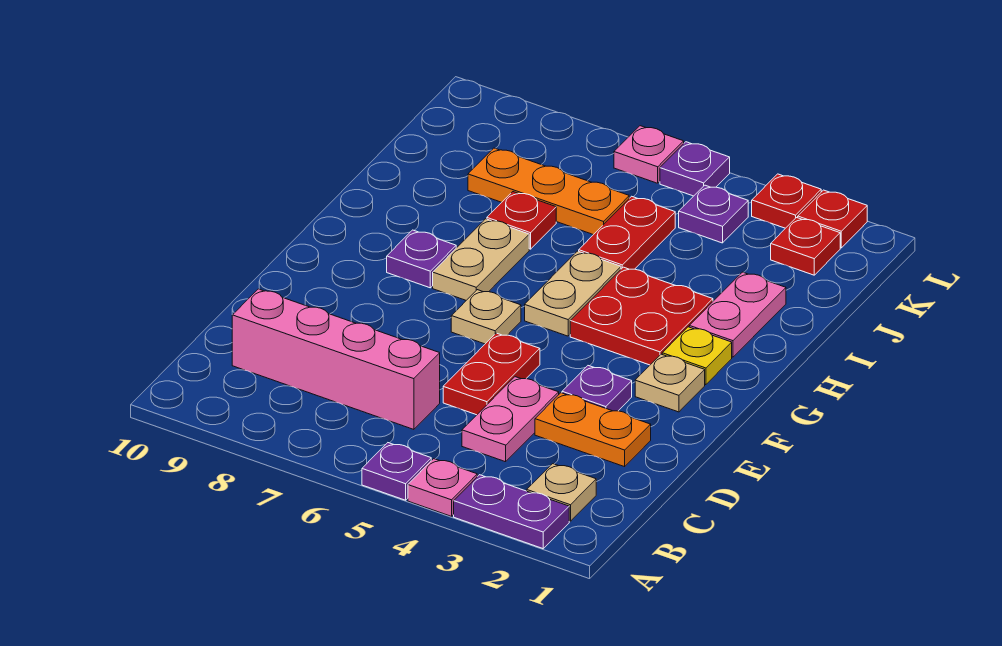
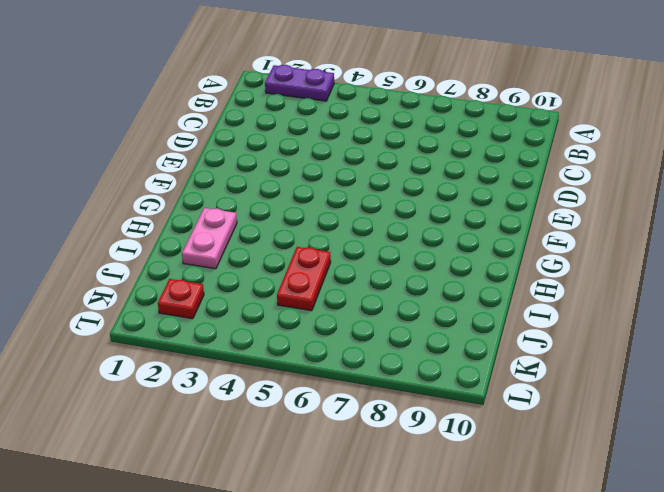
none -> pink 1x1 plate [408,459,477,516]
none -> purple 1x1 plate [362,443,431,500]
none -> tan 1x1 plate [527,464,596,521]

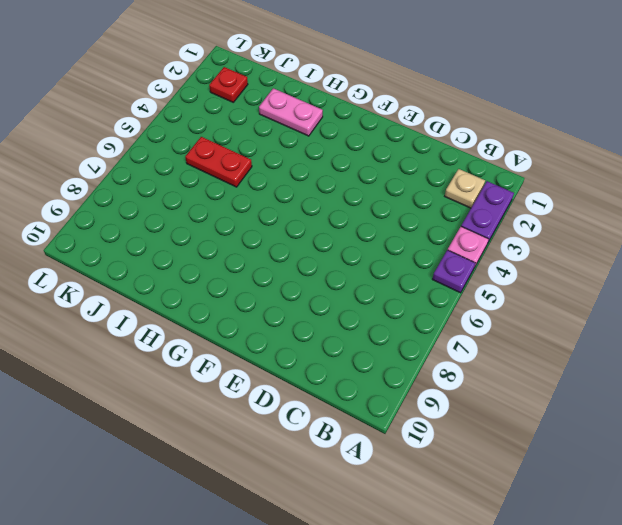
none -> pink 1x2 plate [462,377,559,462]
none -> pink 1x4 brick [232,289,440,429]
none -> orange 1x2 plate [535,393,651,467]

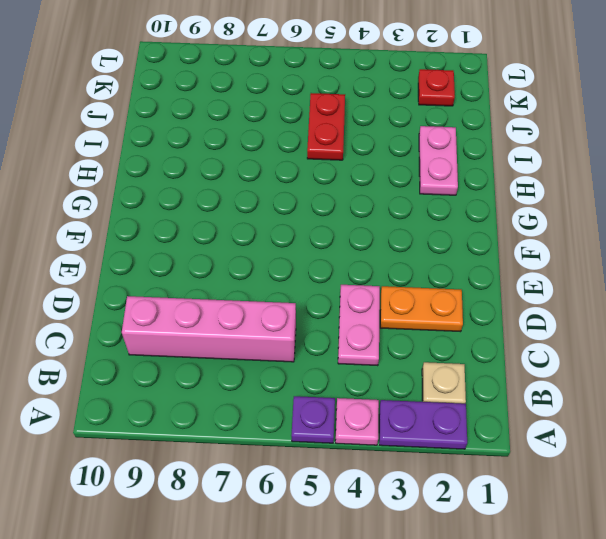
none -> red 1x2 plate [443,333,540,415]
none -> purple 1x1 plate [562,366,632,411]
none -> tan 1x1 plate [635,354,705,412]

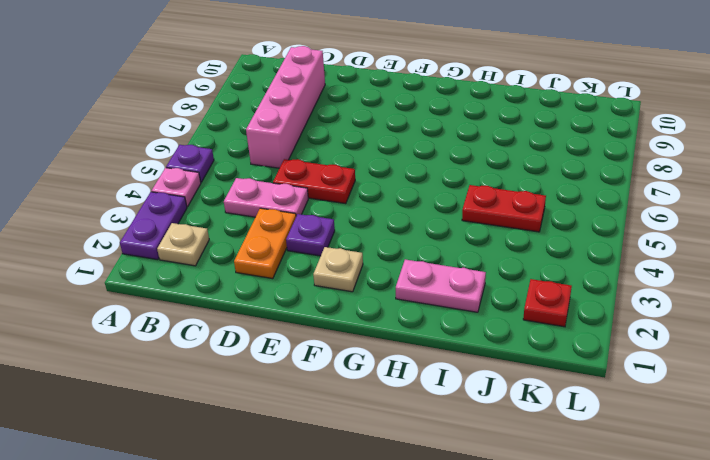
none -> tan 1x1 plate [451,290,521,344]
none -> yellow 1x1 plate [662,327,732,385]
none -> red 2x2 plate [570,267,713,365]

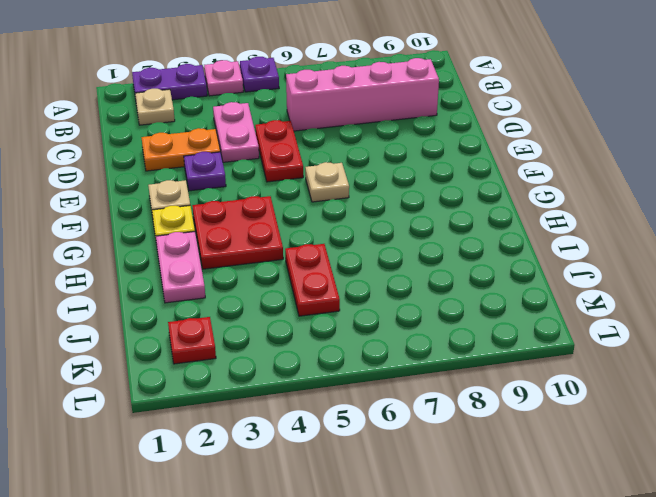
none -> tan 1x2 plate [525,251,621,336]
none -> tan 1x2 plate [433,219,529,300]
none -> purple 1x1 plate [387,230,456,288]

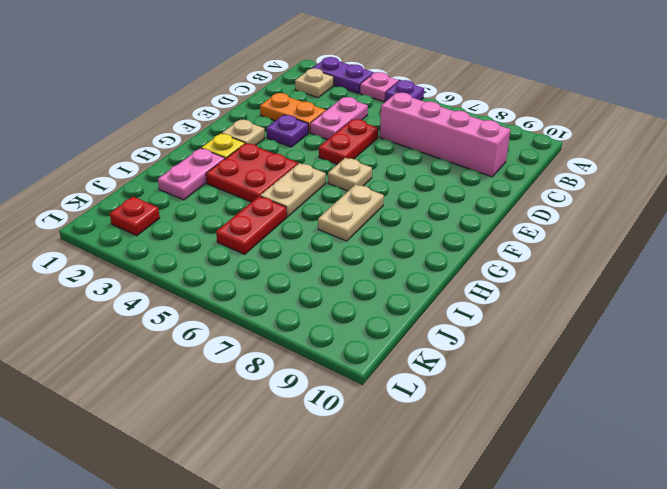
none -> purple 1x1 plate [387,230,456,288]
none -> red 1x1 plate [487,192,556,249]
none -> orange 1x3 plate [468,148,629,235]

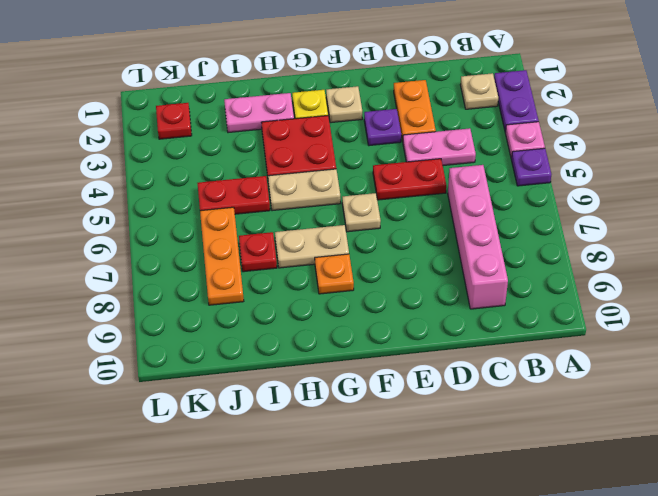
orange 1x1 plate [315,254,354,294] -> purple 1x1 plate [387,230,456,288]
none -> purple 1x1 plate [679,185,748,243]
none -> red 1x1 plate [798,190,867,248]
none -> red 1x1 plate [752,174,821,228]

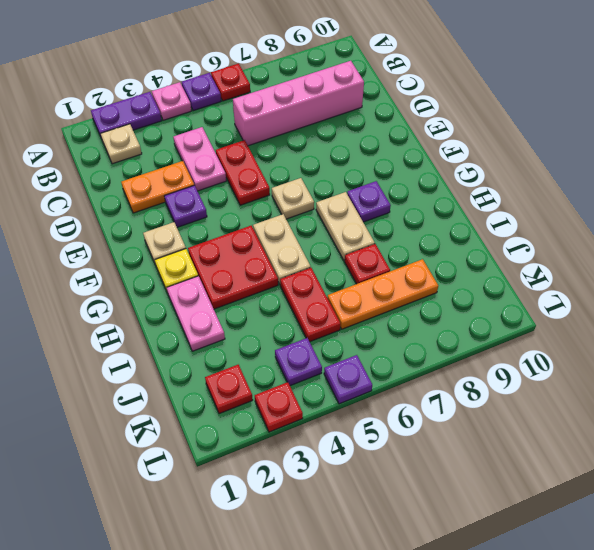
red 1x1 plate [211,64,250,101] -> red 1x1 plate moved to [798,190,867,248]
none -> pink 1x1 plate [614,126,684,183]

